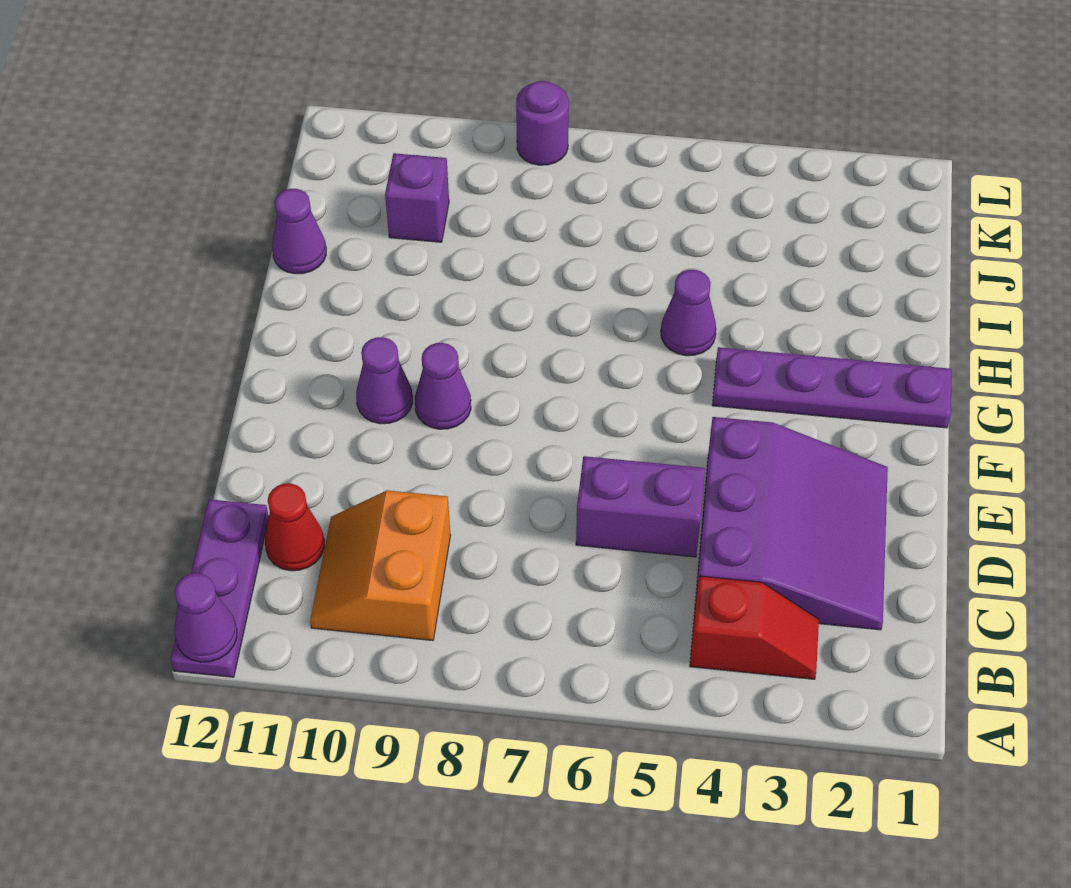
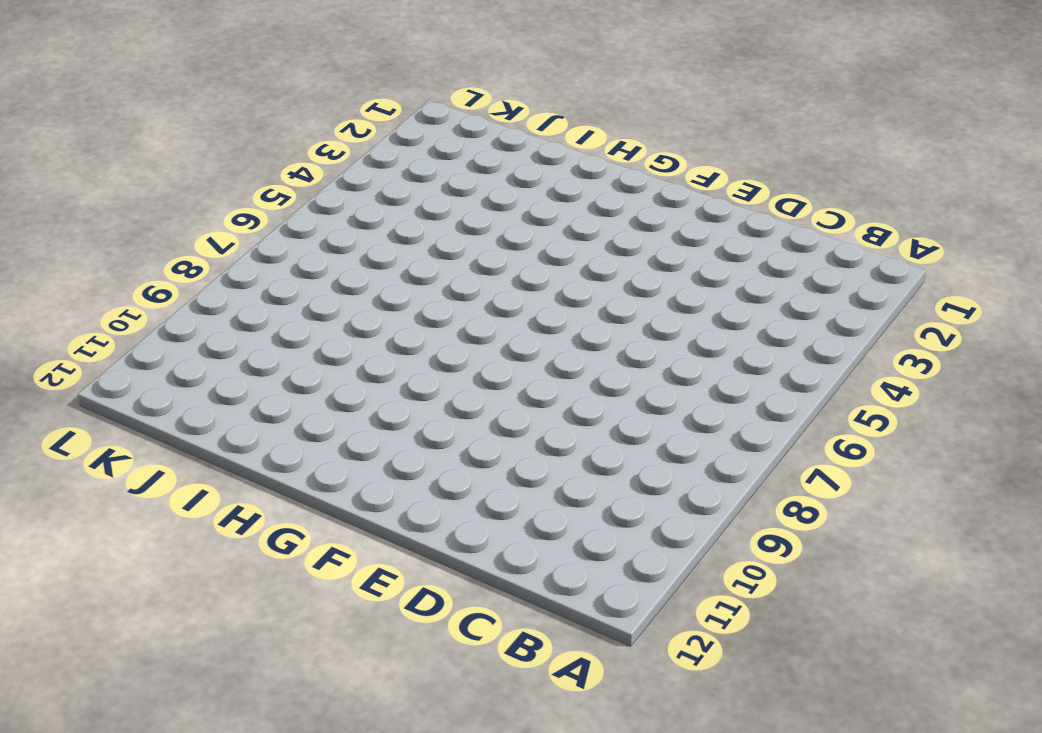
none -> purple 1x3 plate [171,499,269,677]
none -> red 1x2 slope [690,576,819,679]
none -> orange 2x2 slope [310,490,451,641]

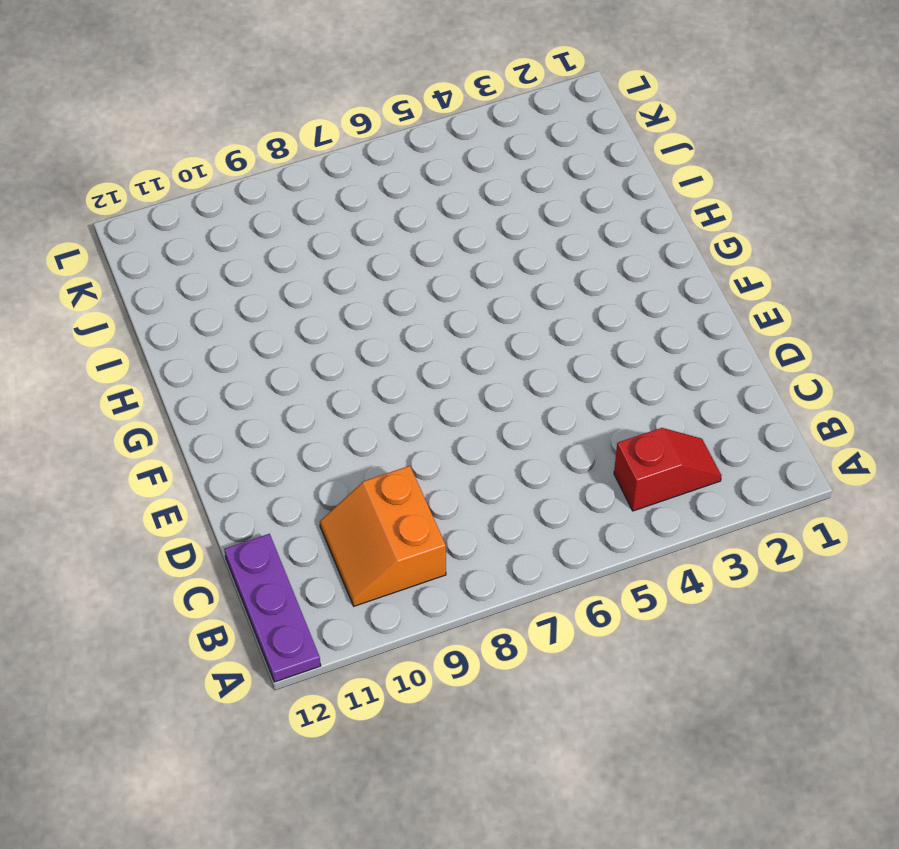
none -> purple 3x3 slope [695,417,888,630]
none -> red 1x1 cone [265,483,324,571]
none -> purple 1x2 brick [576,456,705,557]

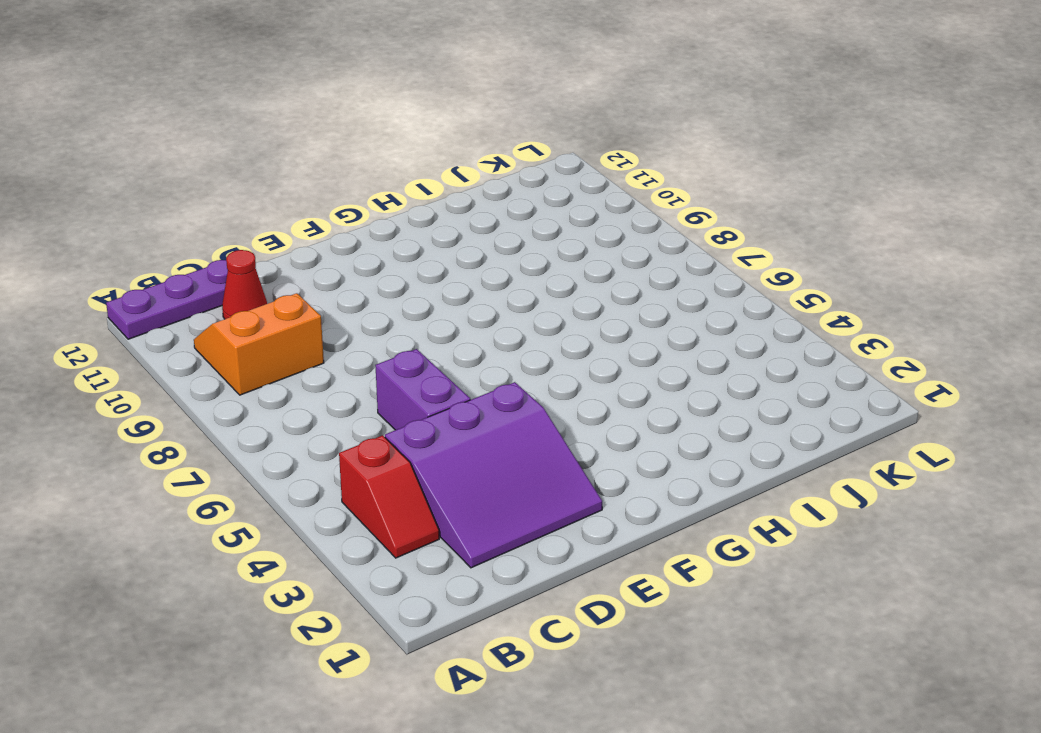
none -> purple 1x1 cone [415,343,471,429]
none -> purple 1x1 cone [356,337,413,424]
none -> purple 1x4 plate [712,347,951,428]

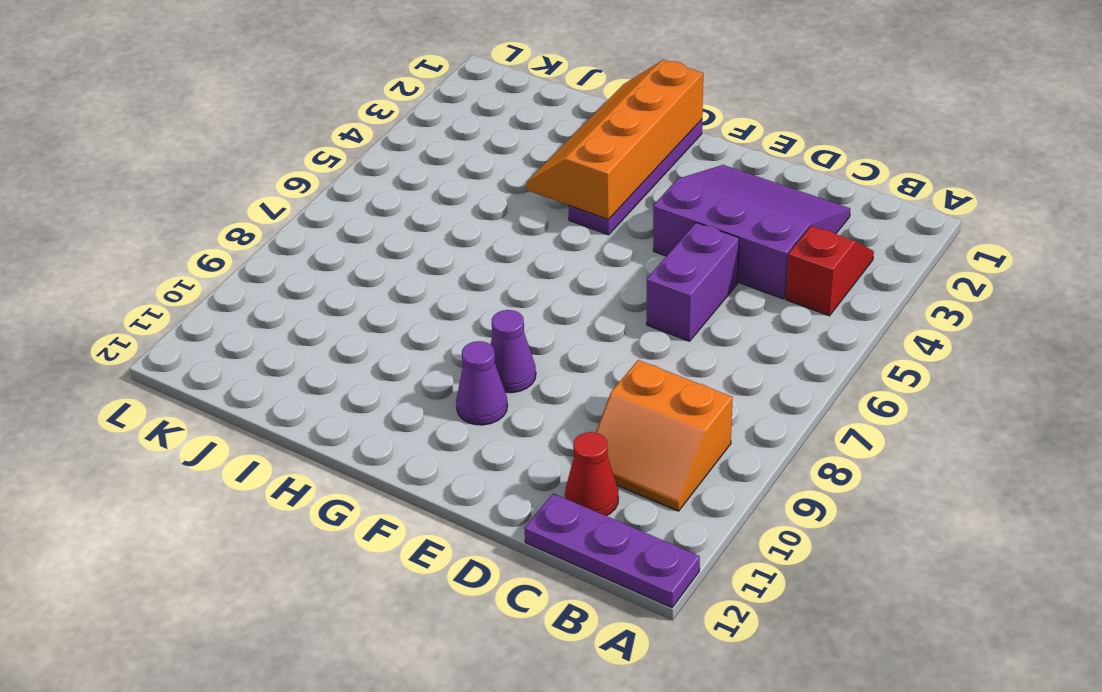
orange 2x4 slope [527,60,703,220] -> none
none -> purple 1x1 cone [661,270,716,356]
none -> purple 1x1 cone [272,189,326,274]
none -> purple 1x1 brick [385,153,449,242]

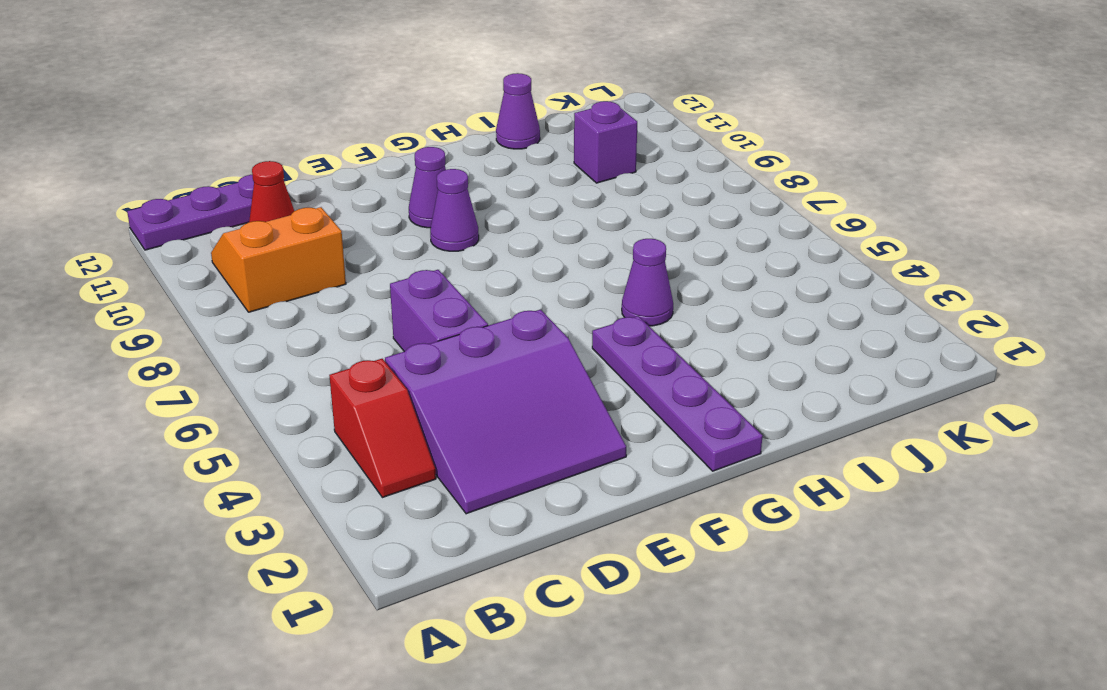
none -> purple 1x1 round brick [516,81,569,165]
none -> purple 1x1 cone [174,573,237,662]

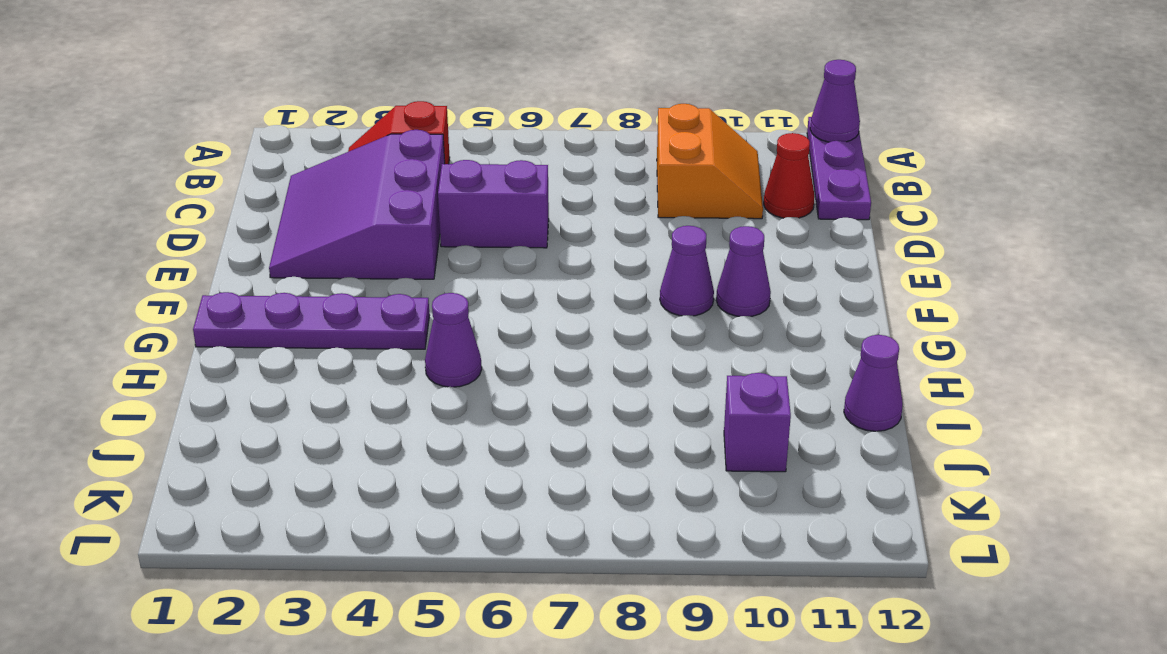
none -> purple 1x1 round brick [516,81,569,165]

